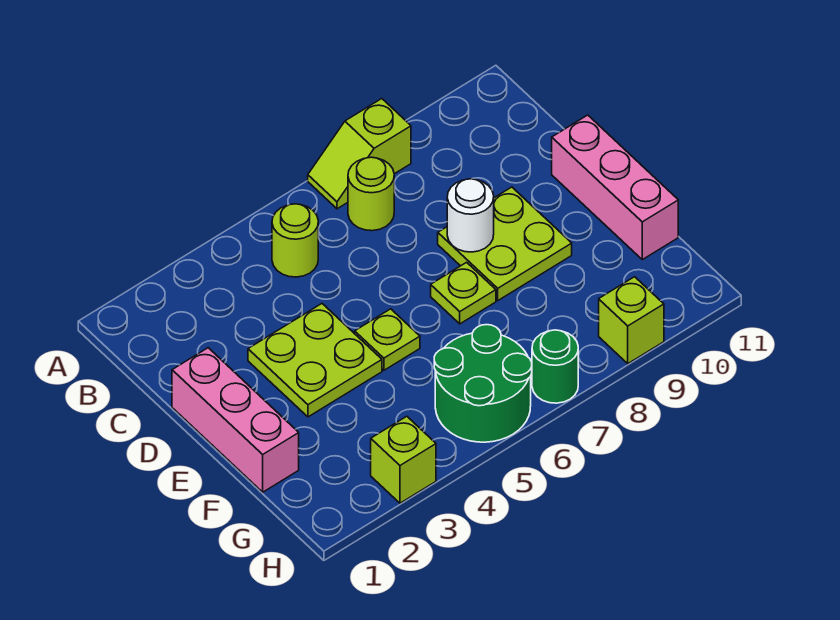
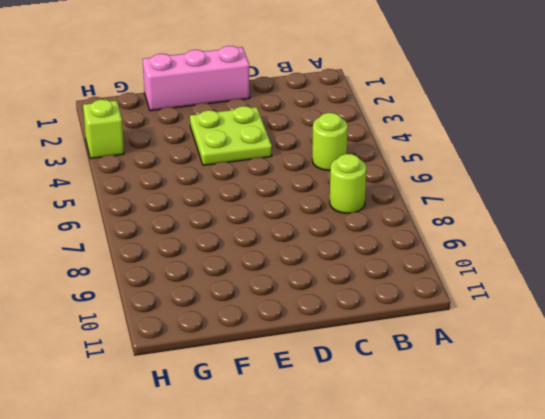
none -> lime 1x2 slope [308,99,411,209]
none -> lime 2x2 plate [438,187,572,300]
none -> pink 1x3 brick [552,115,678,260]

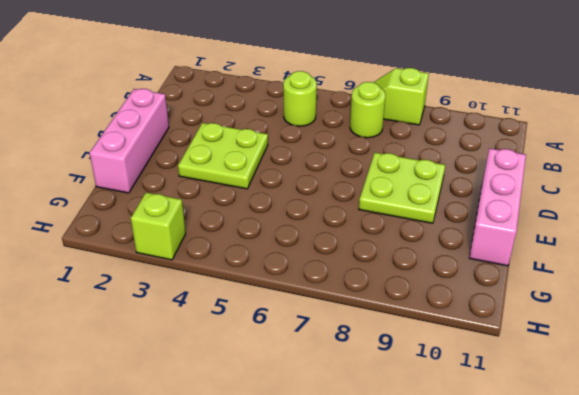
none -> lime 1x1 plate [355,309,420,370]
none -> lime 1x1 plate [431,262,496,324]
none -> green 2x2 round brick [434,325,532,442]

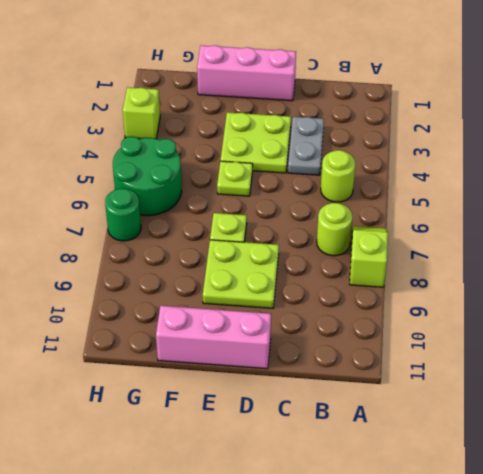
grey 1x2 plate [288,117,324,175] -> none
none -> lime 1x1 brick [599,277,664,364]
none -> white 1x1 round brick [447,179,494,252]

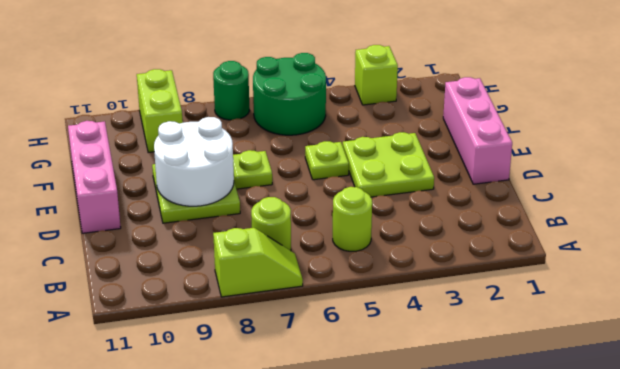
white 2x2 round brick [154,117,234,206] -> white 1x1 round brick [447,179,494,252]
lime 1x2 brick [137,69,183,152] -> lime 1x1 brick [599,277,664,364]

